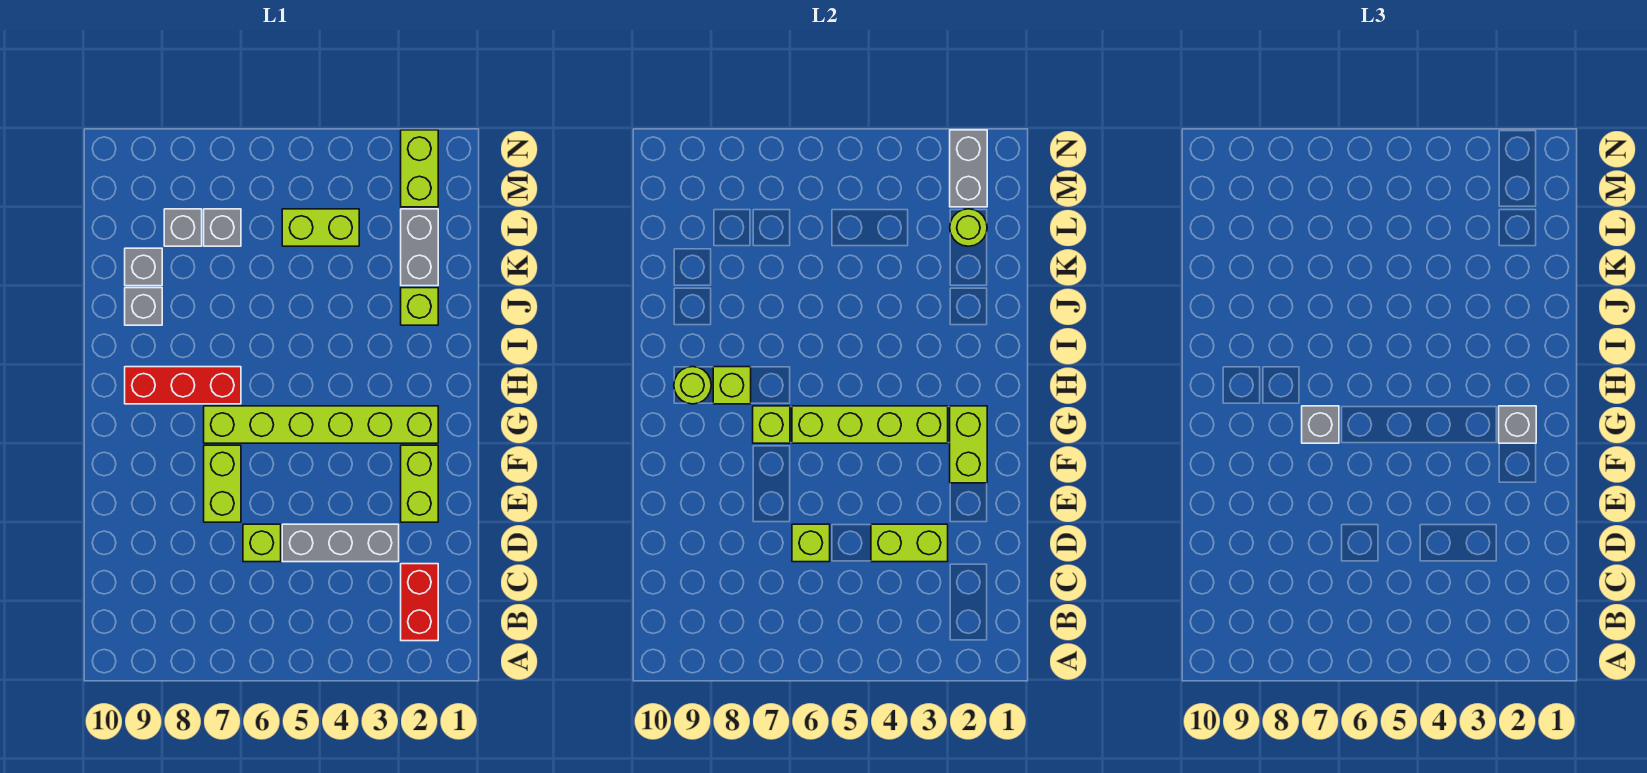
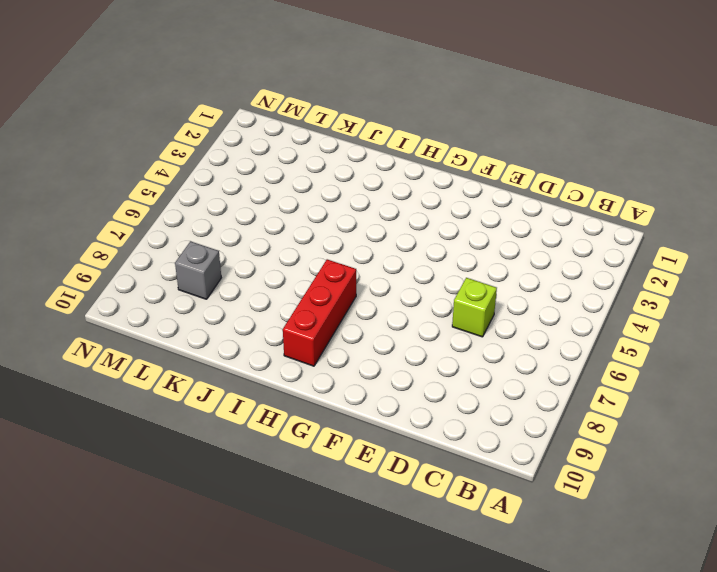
none -> red 1x2 brick [401,564,438,641]
none -> grey 1x3 brick [282,524,399,562]
none -> lime 1x2 brick [401,445,438,522]

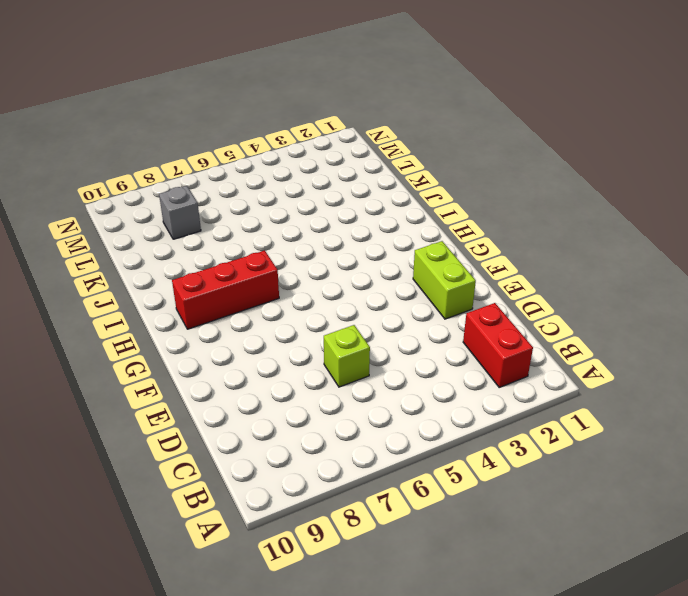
none -> grey 1x3 brick [282,524,399,562]
none -> lime 1x2 brick [204,445,241,522]
none -> lime 1x6 brick [204,406,438,443]

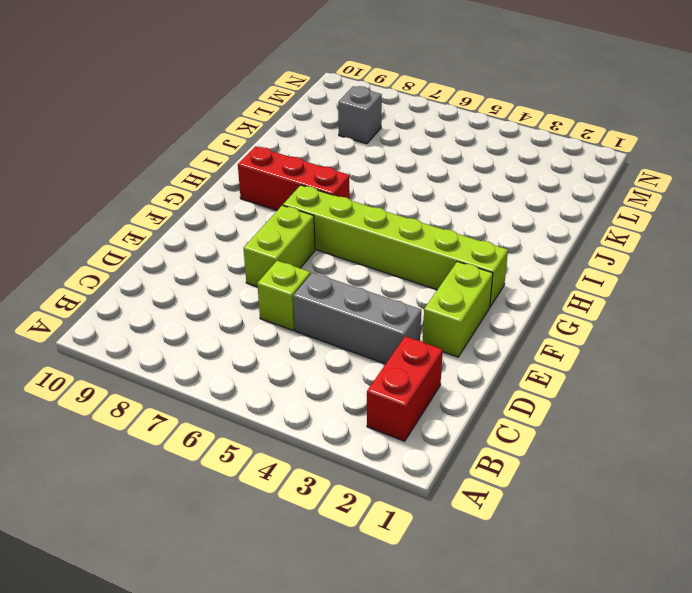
none -> lime 1x1 brick [401,288,438,325]
none -> grey 1x1 brick [125,288,162,325]
none -> grey 1x2 brick [401,209,438,286]

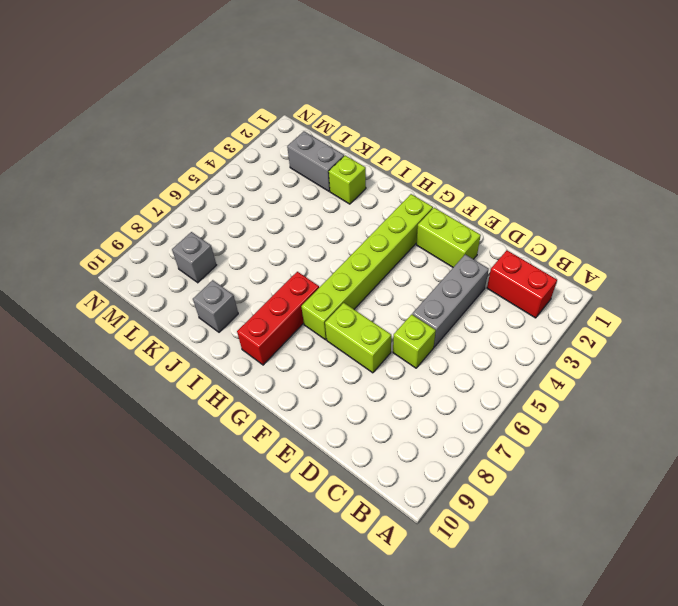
none -> grey 1x1 brick [125,248,162,286]
none -> lime 1x2 brick [282,209,359,246]
none -> grey 1x1 brick [204,209,241,246]

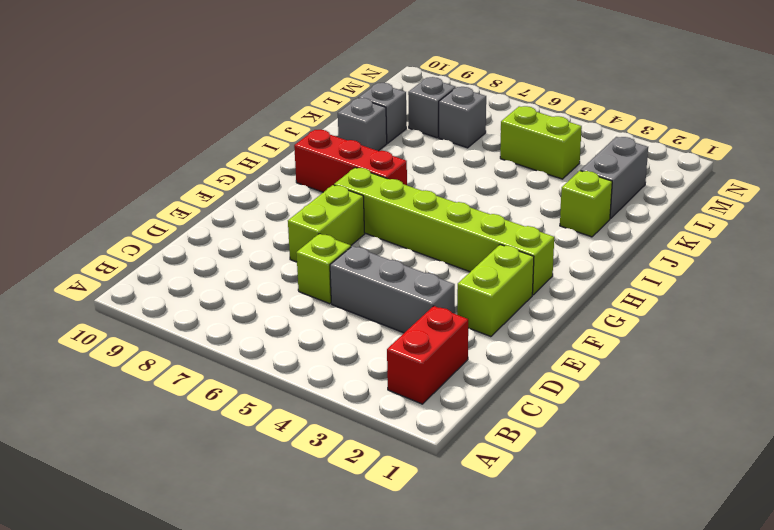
none -> lime 1x2 brick [401,130,438,207]
none -> lime 1x2 brick [871,524,948,562]
none -> lime 1x1 brick [792,524,830,562]

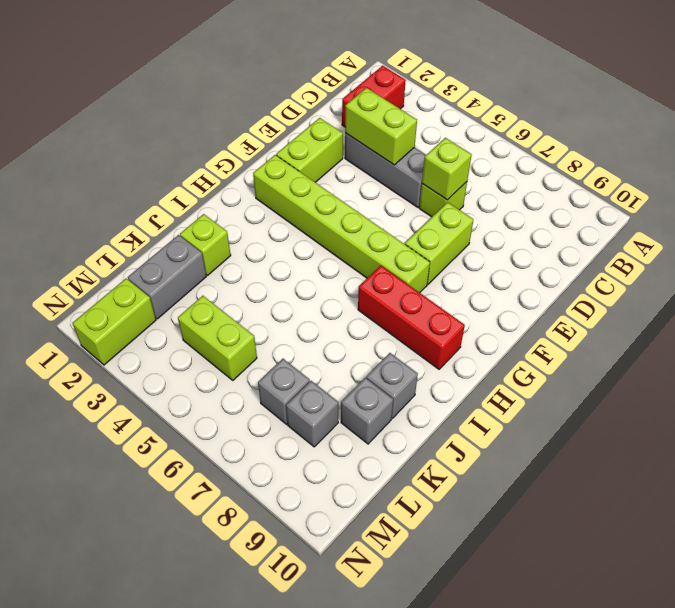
none -> lime 1x2 brick [950,406,987,483]
none -> lime 1x4 brick [792,406,948,443]
none -> lime 1x1 brick [753,406,790,443]

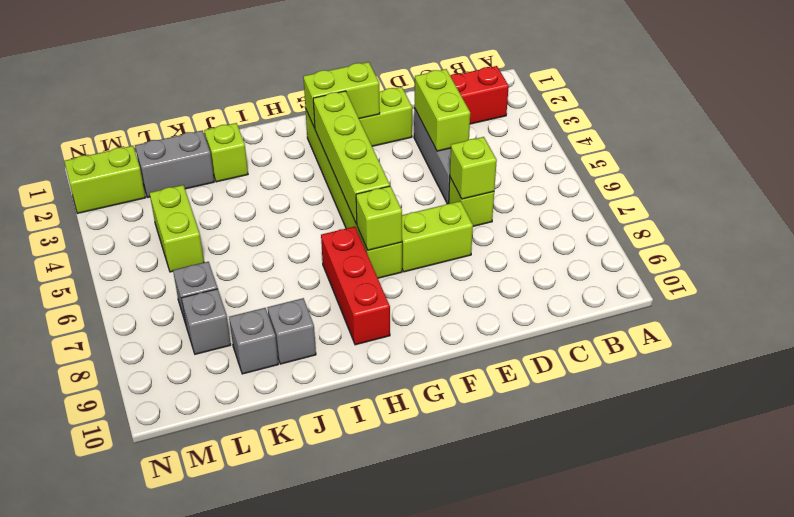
none -> lime 1x1 brick [713,367,751,404]
none -> lime 1x1 round brick [674,367,711,404]
none -> lime 1x1 round brick [950,209,987,246]

